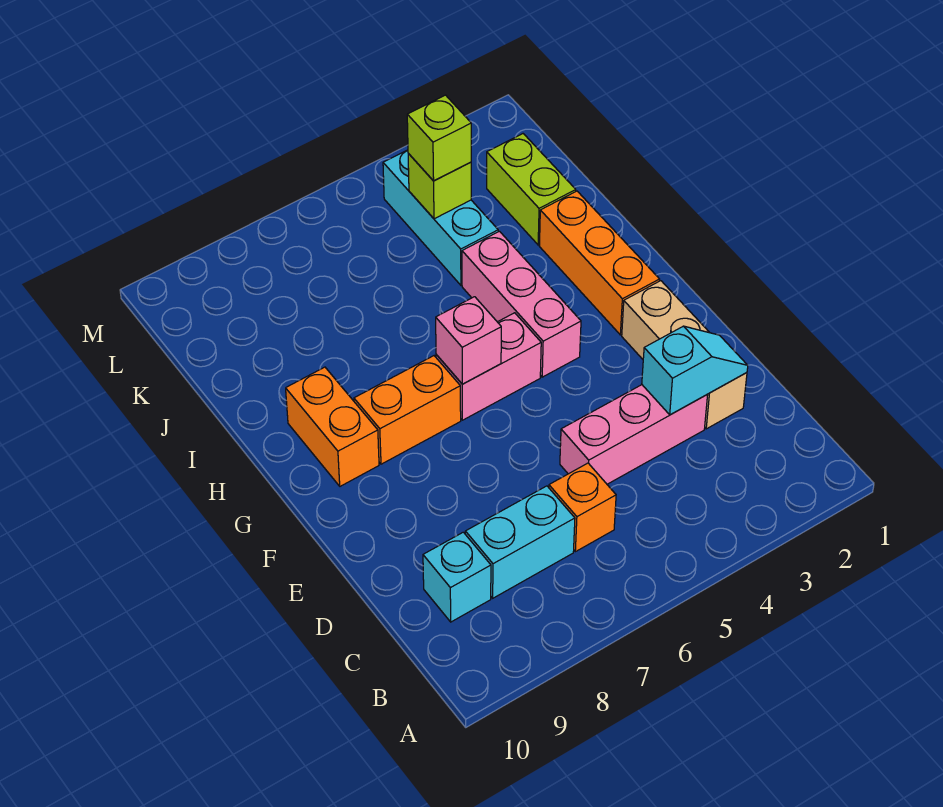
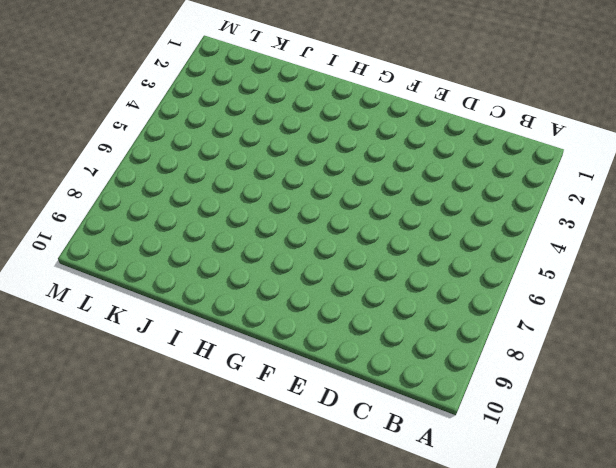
none -> orange 1x1 brick [549,463,616,552]
none -> cyan 1x2 brick [465,486,575,598]
none -> cyan 1x1 brick [423,532,491,622]

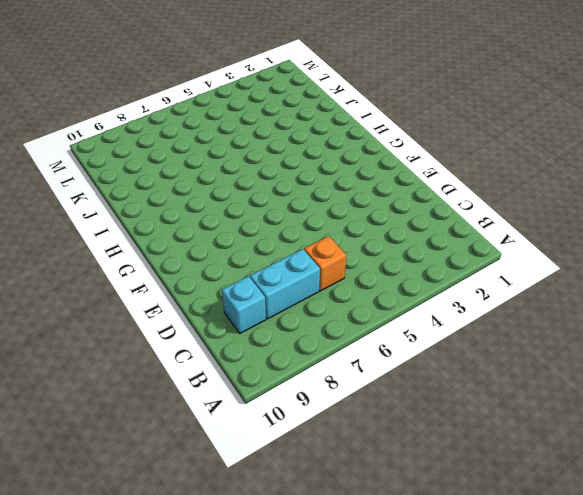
none -> tan 1x3 brick [622,281,747,429]
none -> pink 1x3 brick [560,385,708,484]
none -> orange 1x3 brick [539,191,660,335]

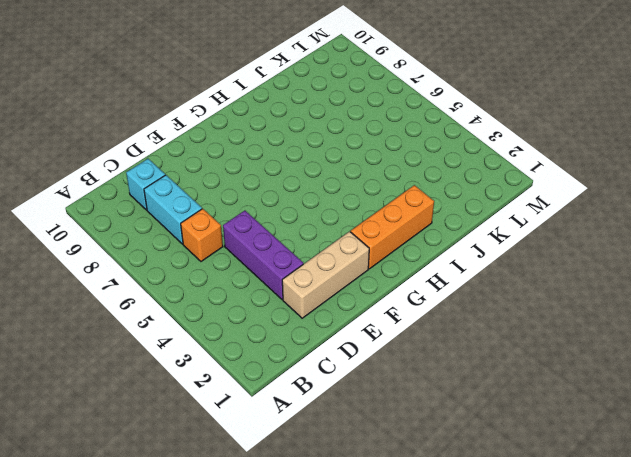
purple 1x3 brick [223,211,303,300] -> pink 1x3 brick [560,385,708,484]
none -> pink 1x3 brick [462,231,581,377]
none -> pink 1x2 brick [436,313,541,420]
none -> orange 1x2 brick [354,356,461,464]

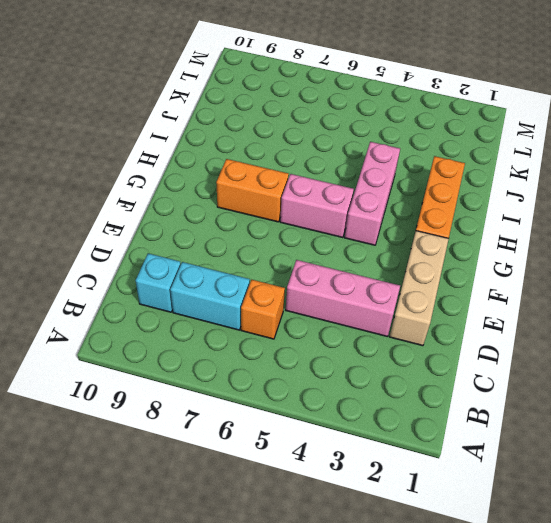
none -> orange 1x2 brick [286,367,379,486]
none -> lime 1x2 brick [487,134,576,245]
none -> cyan 1x3 brick [383,150,498,285]

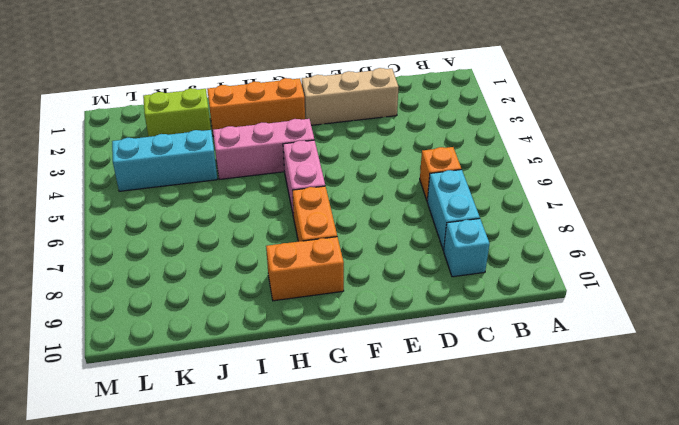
none -> pink 1x3 brick [560,385,708,484]
none -> cyan 1x2 slope [642,326,748,415]
none -> pink 1x1 brick [436,297,501,384]

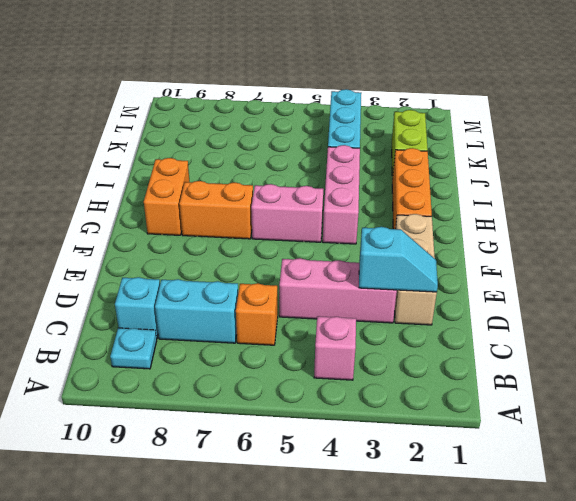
pink 1x1 brick [314,316,356,380] -> pink 1x1 brick moved to [436,297,501,384]
cyan 1x1 plate [110,328,157,369] -> none
none -> lime 1x1 brick [408,154,471,219]
none -> lime 1x1 brick [407,95,471,181]

